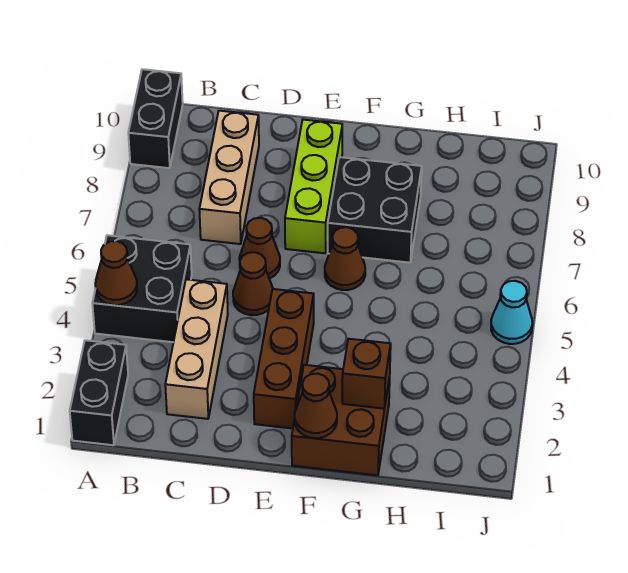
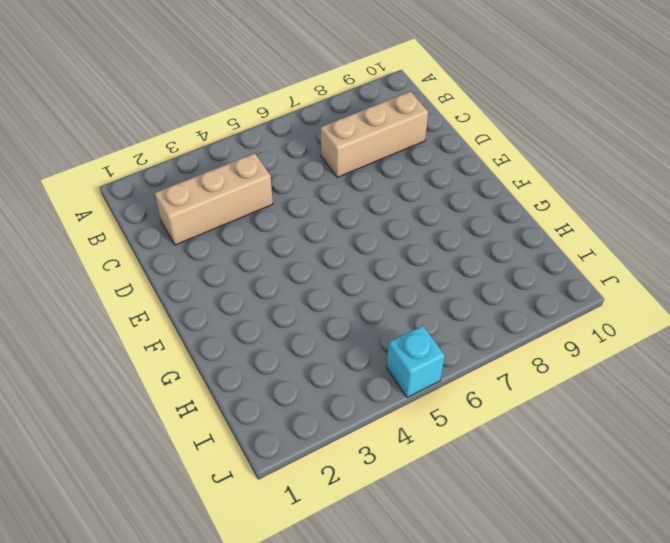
cyan 1x1 brick [387,326,445,398] -> cyan 1x1 cone [491,281,532,344]
none -> black 1x2 brick [70,340,128,445]
none -> black 2x2 brick [92,235,192,342]
none -> black 1x2 brick [128,69,183,168]

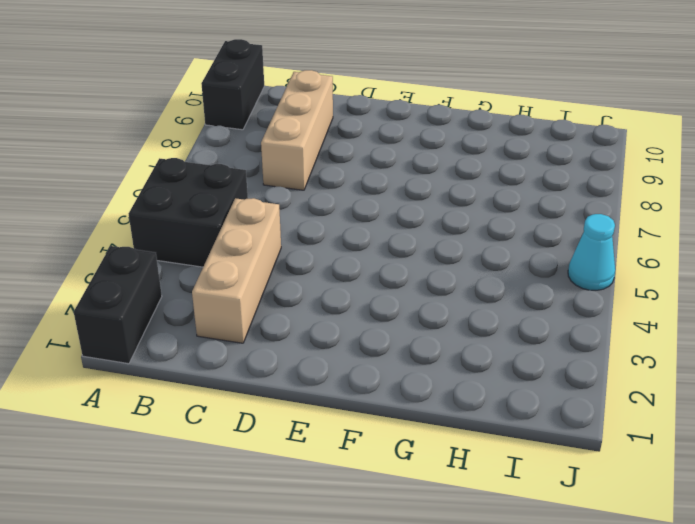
none -> brown 1x1 cone [233,252,273,315]
none -> brown 1x1 cone [239,218,280,279]
none -> brown 1x3 brick [254,289,314,429]

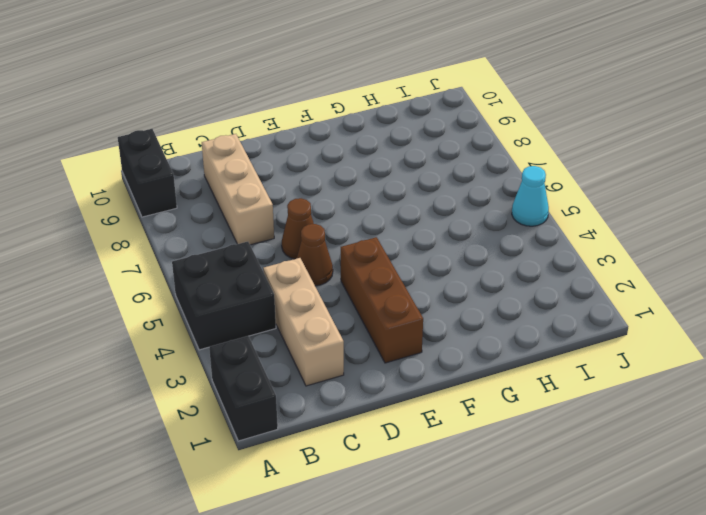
none -> lime 1x3 brick [285,120,342,253]
none -> brown 2x2 brick [292,365,390,475]
none -> brown 1x1 cone [325,227,365,290]

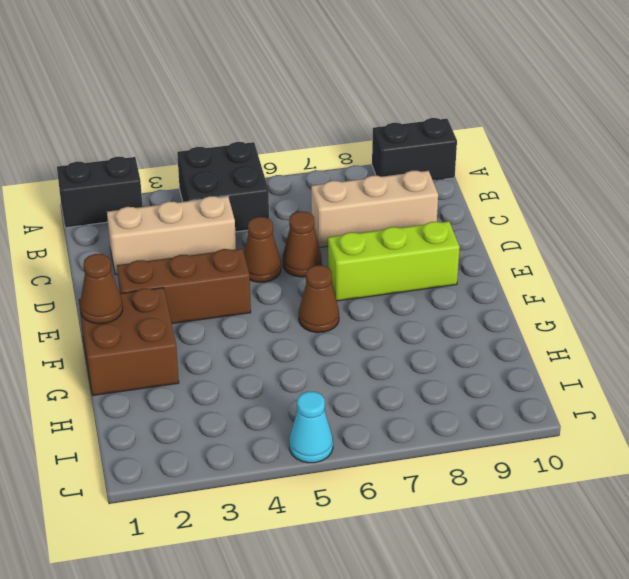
none -> black 2x2 brick [328,157,422,263]
none -> brown 1x1 cone [95,241,137,305]
none -> brown 1x1 brick [342,339,391,409]

